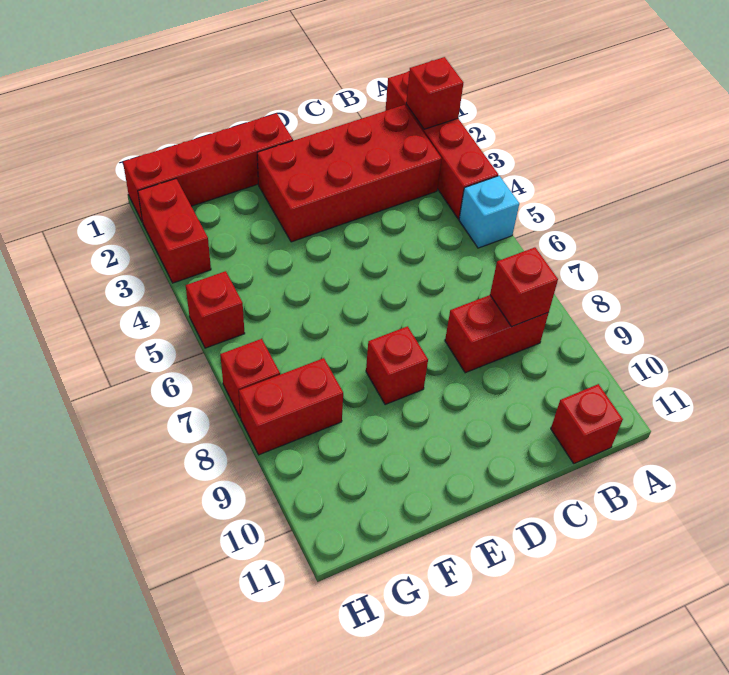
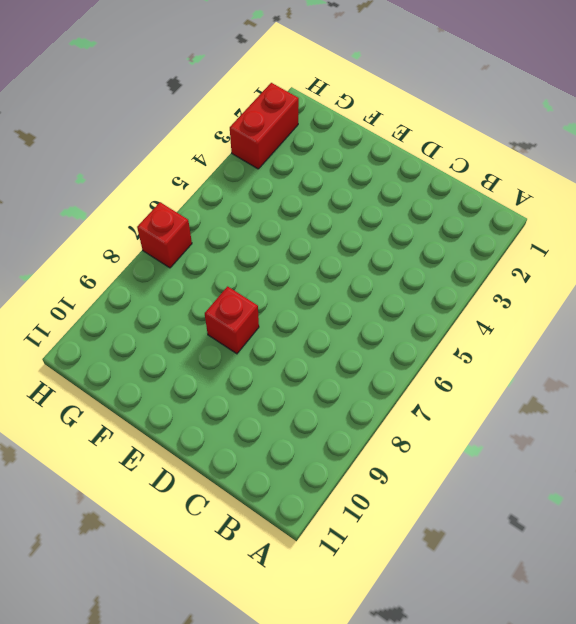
none -> red 1x4 brick [385,71,498,219]
none -> cyan 1x1 brick [459,176,519,248]
none -> red 2x4 brick [257,105,442,242]

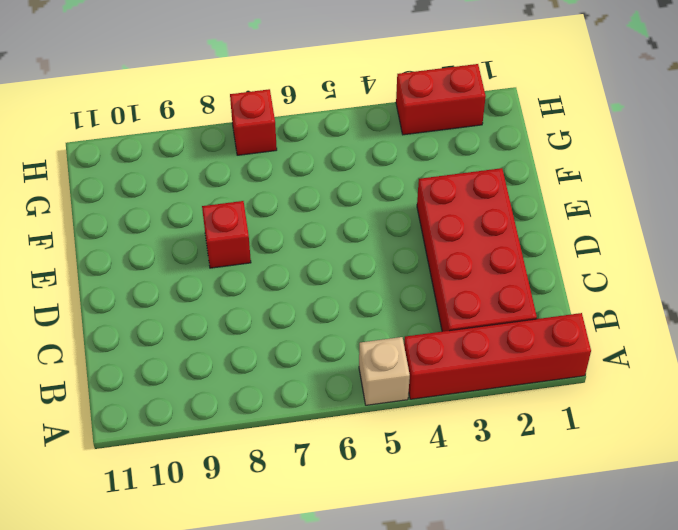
tan 1x1 brick [359,337,410,405] -> cyan 1x1 brick [459,176,519,248]
none -> red 1x2 brick [445,295,548,373]
none -> red 1x1 brick [551,384,623,464]
none -> red 1x4 brick [123,113,293,222]

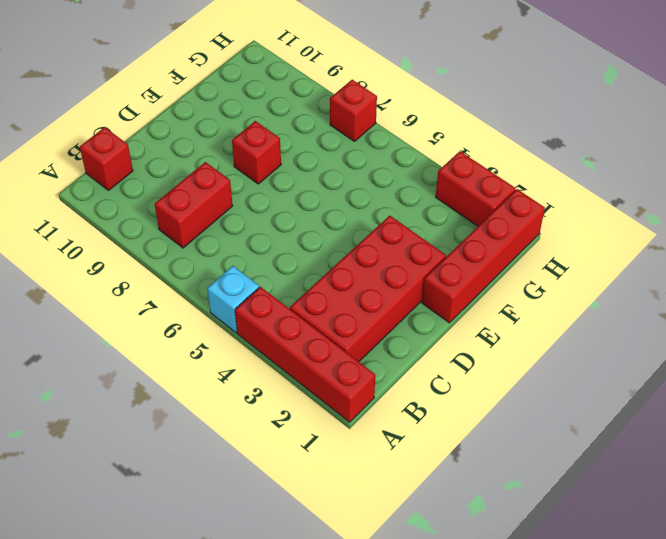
none -> red 1x2 brick [239,358,343,455]
none -> red 1x1 brick [186,271,245,348]
none -> red 1x1 brick [406,57,463,129]

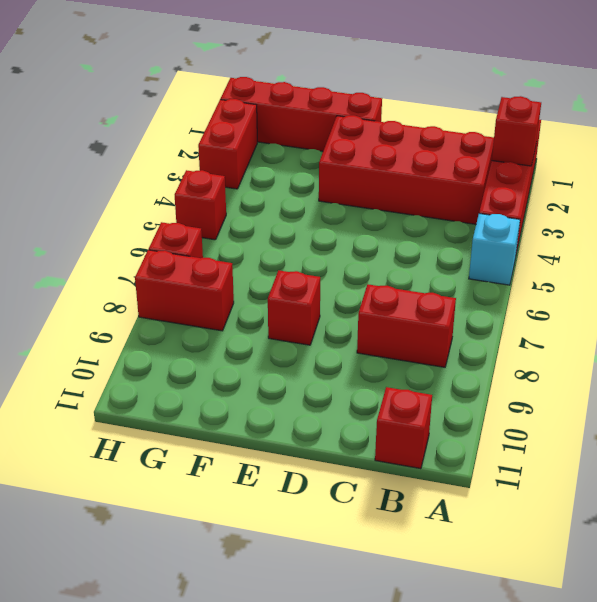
none -> red 1x1 brick [490,247,558,326]

